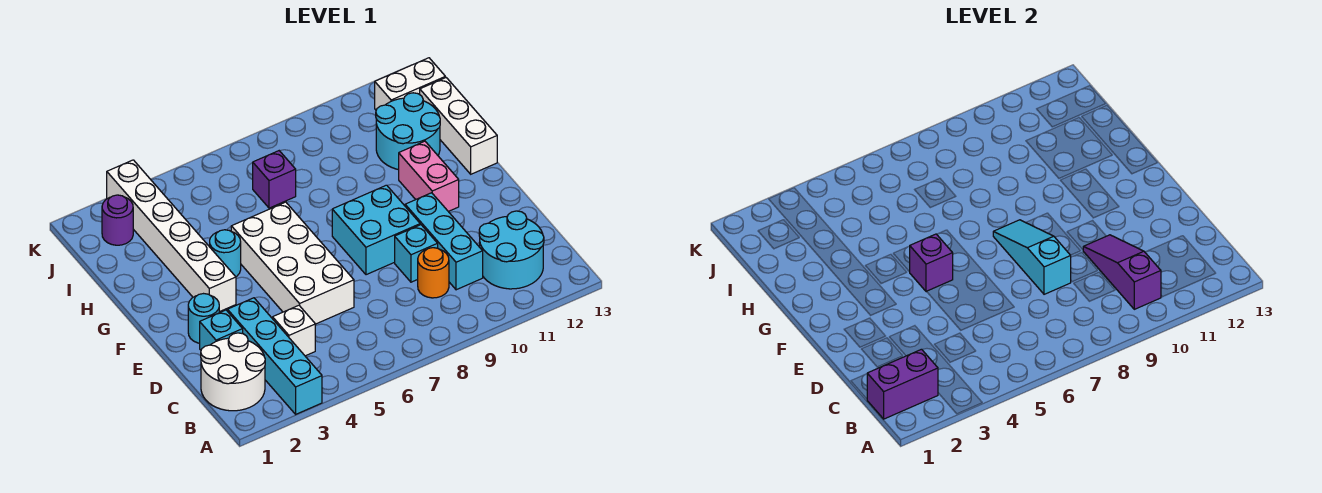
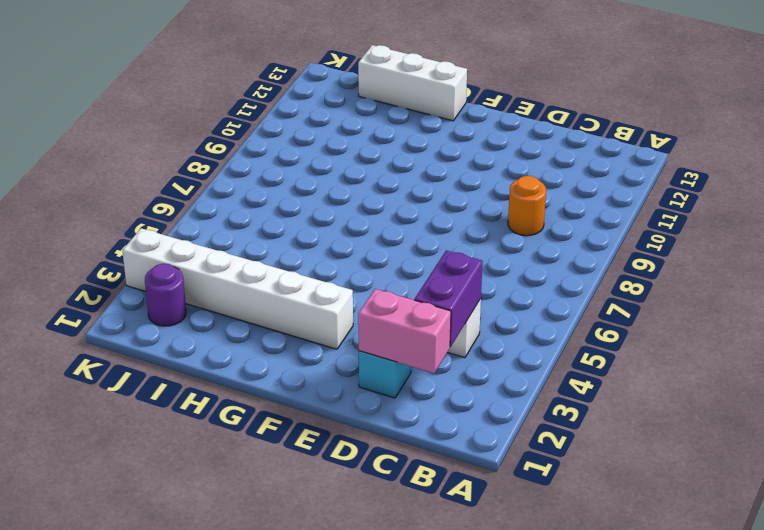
pink 1x2 brick [358,289,451,373] -> pink 1x2 brick moved to [399,141,459,212]
purple 1x2 brick [414,250,483,347] -> purple 1x2 brick moved to [867,349,938,419]
none -> cyan 1x4 brick [227,298,322,414]
none -> white 2x2 round brick [201,333,265,411]
none -> cyan 2x2 round brick [479,211,544,289]

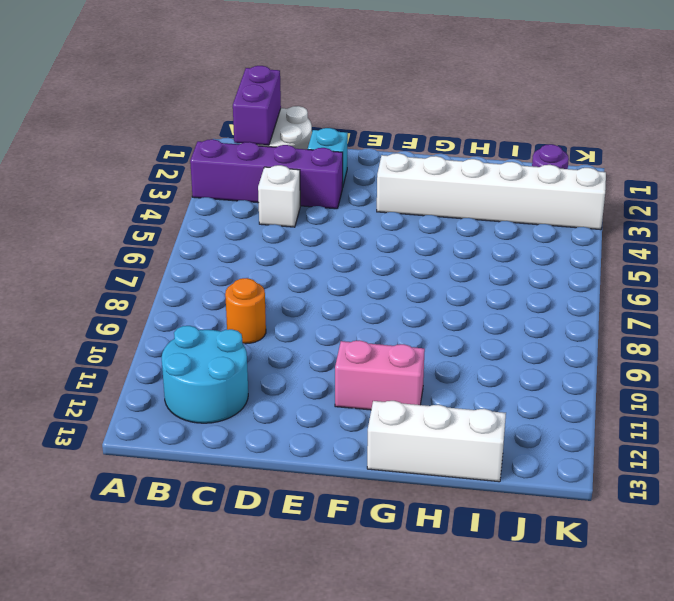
purple 1x4 brick [190,139,343,209] -> cyan 1x4 brick [227,298,322,414]
none -> cyan 1x3 brick [405,193,483,290]
none -> white 2x4 brick [231,202,354,324]
none -> cyan 1x1 brick [395,225,438,282]

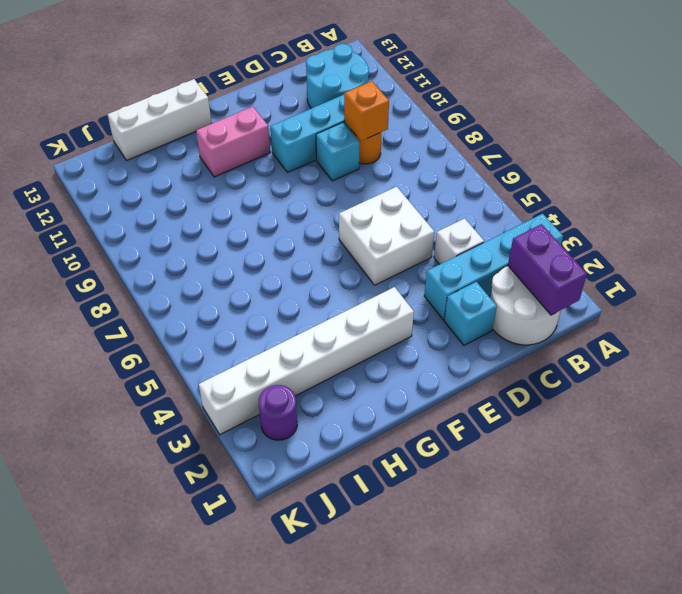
orange 1x1 brick [344,81,389,141] -> none
white 2x2 brick [339,187,434,285] -> white 2x4 brick [231,202,354,324]
none -> cyan 1x1 round brick [188,294,219,343]
none -> cyan 2x2 brick [332,185,420,275]
none -> cyan 1x1 round brick [210,230,241,277]

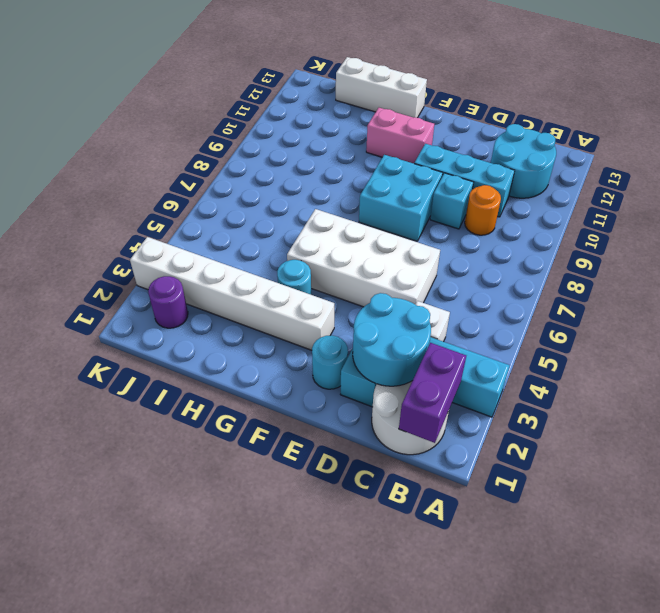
cyan 2x2 round brick [353,293,431,386] -> cyan 2x2 round brick moved to [376,93,440,170]
none -> purple 1x1 brick [253,151,296,208]
none -> white 1x2 brick [375,58,445,110]
none -> purple 1x3 slope [1083,235,1161,309]

